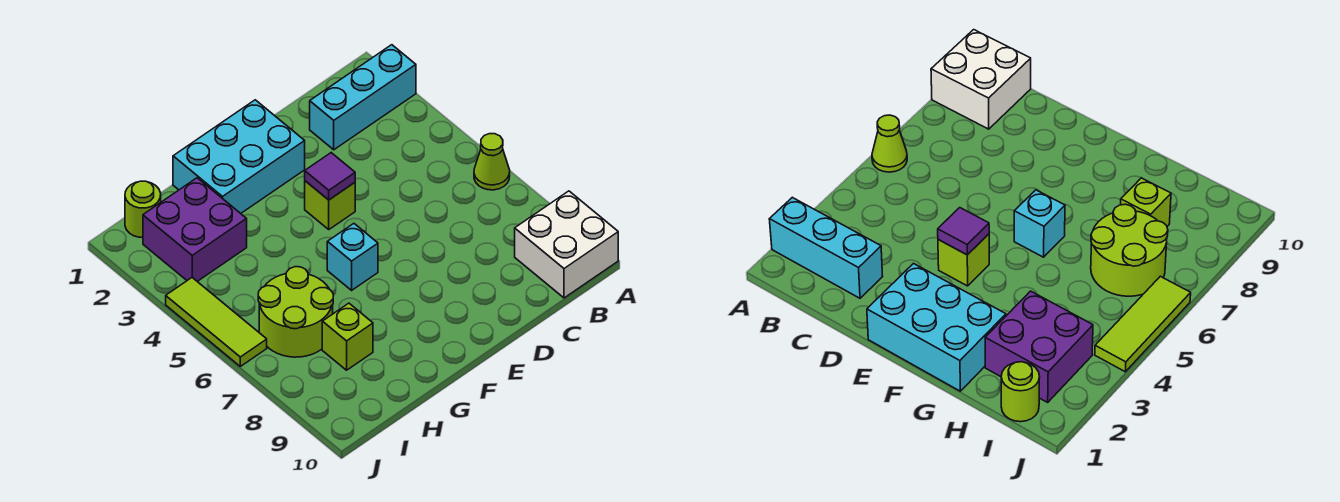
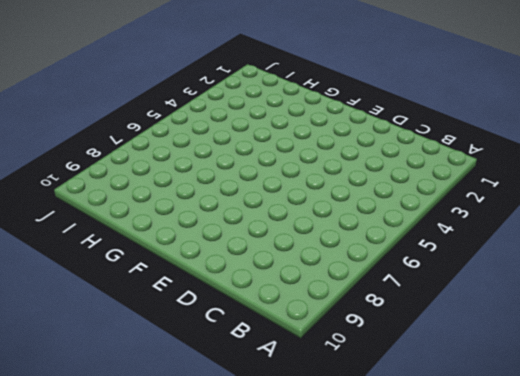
none -> cyan 1x3 brick [310,45,416,150]
none -> lime 1x1 cone [474,134,510,190]
none -> white 2x2 brick [515,191,618,298]

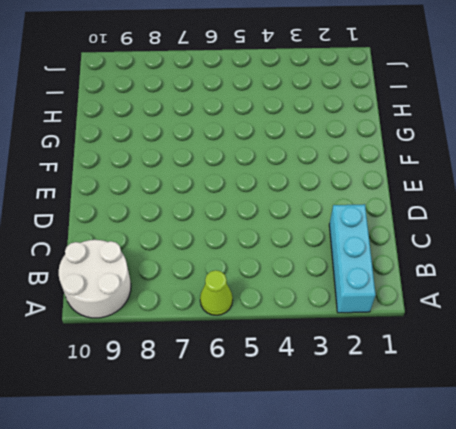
white 2x2 round brick [59,240,131,318] -> white 2x2 brick [515,191,618,298]
none -> cyan 2x3 brick [173,100,305,213]
none -> lime 1x1 brick [305,181,355,229]
none -> cyan 1x1 brick [327,224,378,290]

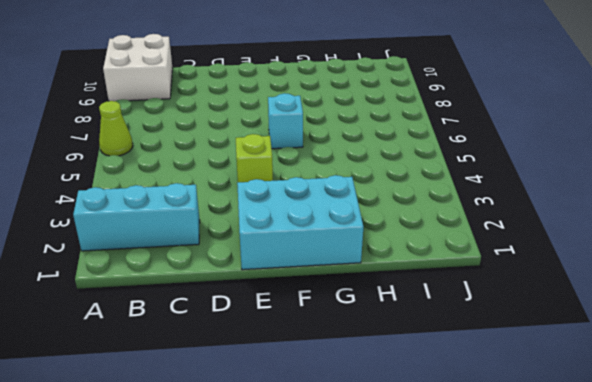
none -> purple 2x2 brick [143,178,247,281]
none -> lime 2x2 round brick [258,267,333,357]
none -> lime 1x1 brick [322,303,373,370]

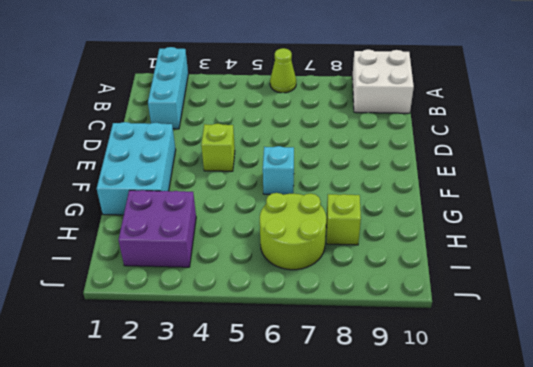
none -> lime 1x1 round brick [125,181,161,238]
none -> lime 1x3 tile [166,278,267,366]
none -> purple 1x1 tile [305,153,355,200]

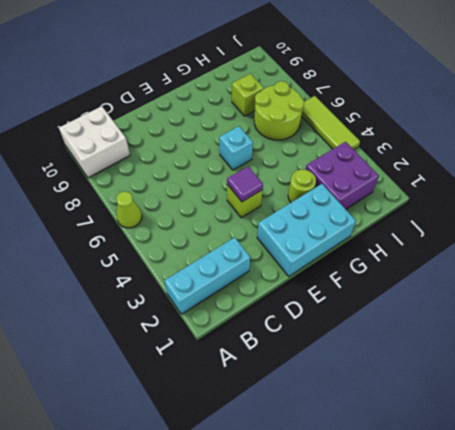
lime 1x1 round brick [288,170,316,202] -> lime 1x1 round brick moved to [125,181,161,238]

